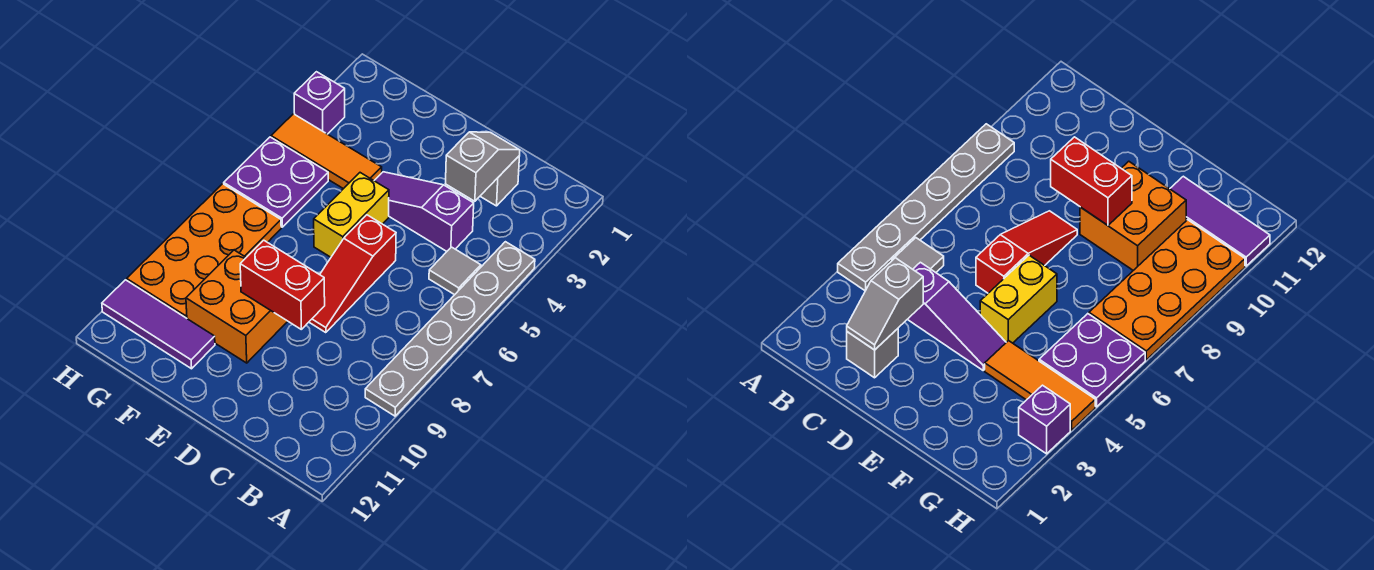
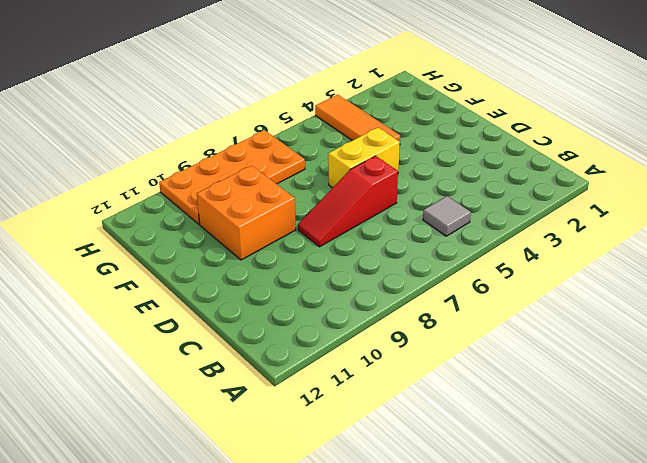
none -> grey 1x6 plate [365,242,535,416]
none -> grey 1x1 brick [480,155,520,206]
none -> purple 1x3 slope [374,172,474,251]

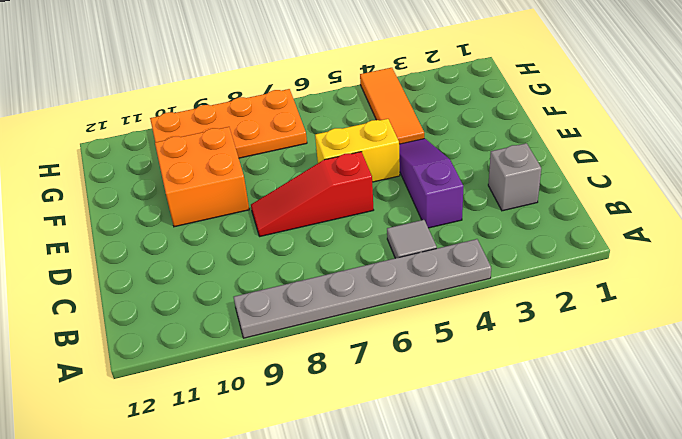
none -> purple 1x3 tile [102,280,215,369]
none -> purple 2x2 plate [224,137,328,227]
none -> purple 1x1 brick [294,72,345,134]

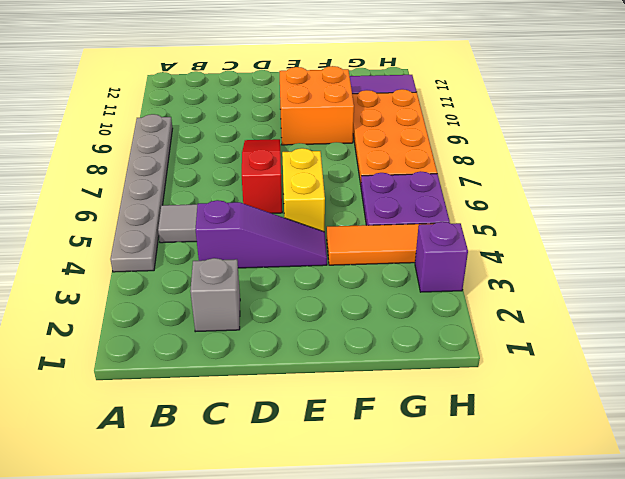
none -> grey 1x2 slope [445,132,520,201]
none -> red 1x2 brick [240,240,325,329]

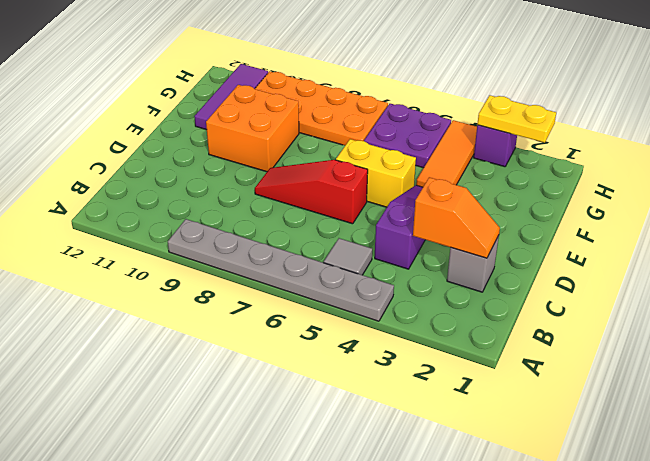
orange 1x2 slope [413,177,500,258] -> grey 1x2 slope [445,132,520,201]
yellow 1x2 plate [477,95,556,143] -> none
none -> red 1x2 brick [240,240,325,329]

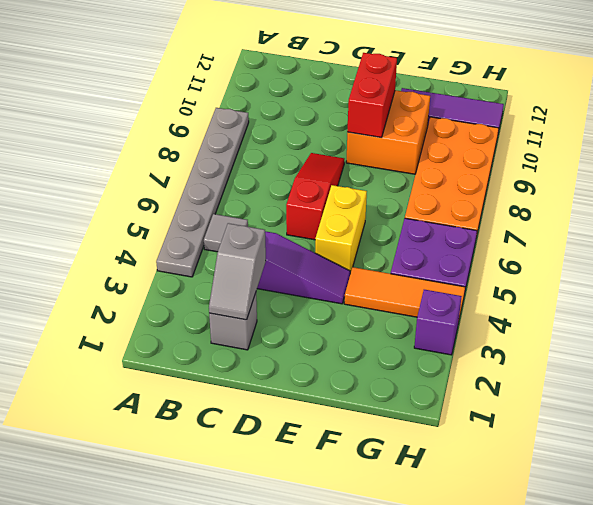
red 1x2 brick [347,53,397,138] -> red 1x2 brick turned to [240,240,325,329]

